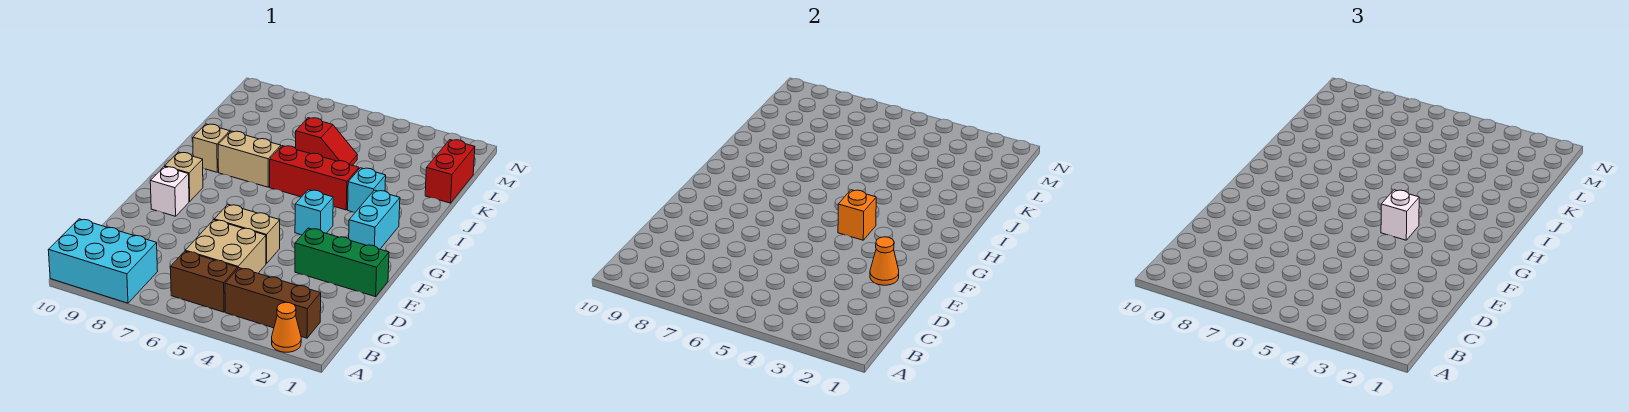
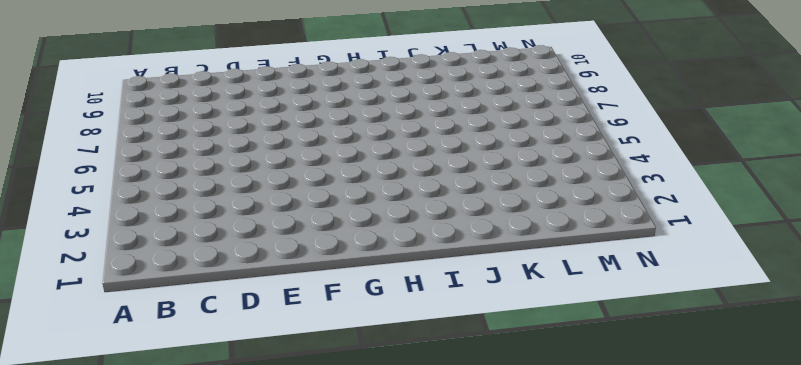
none -> orange 1x1 cone [272,302,301,352]
none -> cyan 2x3 brick [48,219,158,303]
none -> brown 1x3 brick [225,268,321,338]

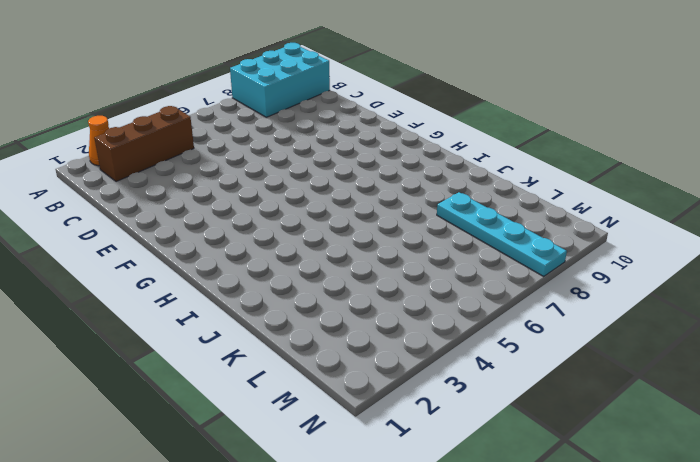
cyan 1x4 plate [437,192,567,277] -> none
none -> brown 1x2 brick [170,251,238,312]
none -> tan 2x2 brick [185,220,266,273]
none -> green 1x3 brick [295,228,389,297]

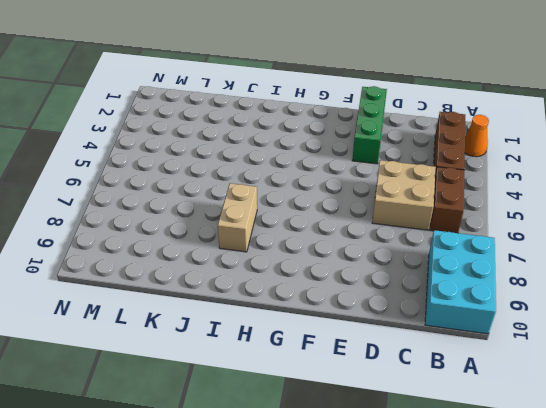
none -> tan 1x2 brick [214,204,280,264]
none -> white 1x1 brick [150,166,189,216]
none -> cyan 1x2 brick [349,190,400,249]

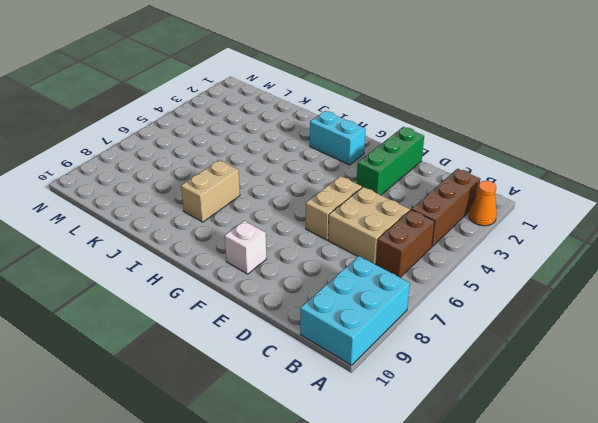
none -> cyan 1x1 brick [295,190,333,235]
none -> tan 1x1 brick [165,152,203,201]
none -> cyan 1x1 brick [348,168,386,212]

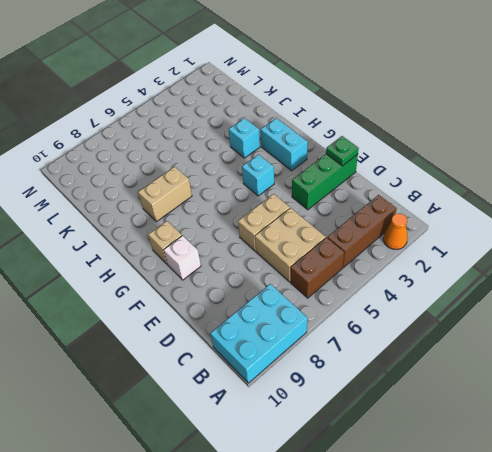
green 1x1 plate [326,136,359,166] -> none
none -> red 1x3 brick [270,146,359,210]
none -> tan 1x1 brick [193,124,230,172]
none -> red 1x2 brick [425,140,475,203]

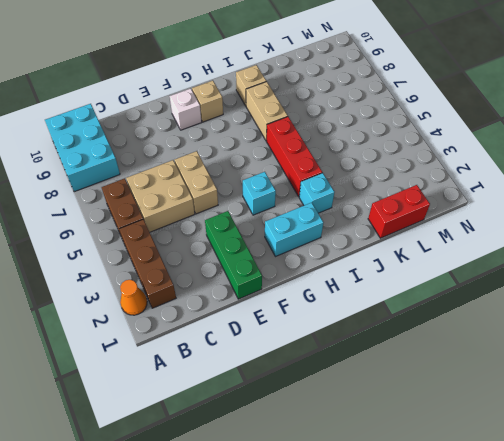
none -> red 1x2 slope [296,118,357,165]
none -> orange 1x1 cone [870,237,899,285]
none -> orange 1x1 brick [838,190,876,240]

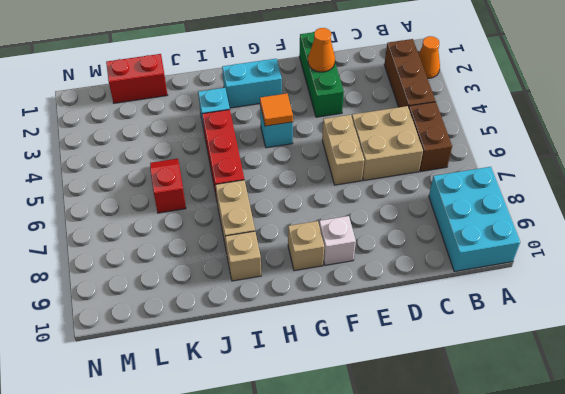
orange 1x1 tile [260,94,293,126] -> orange 1x1 brick [838,190,876,240]
none -> white 1x1 brick [1381,190,1419,240]

